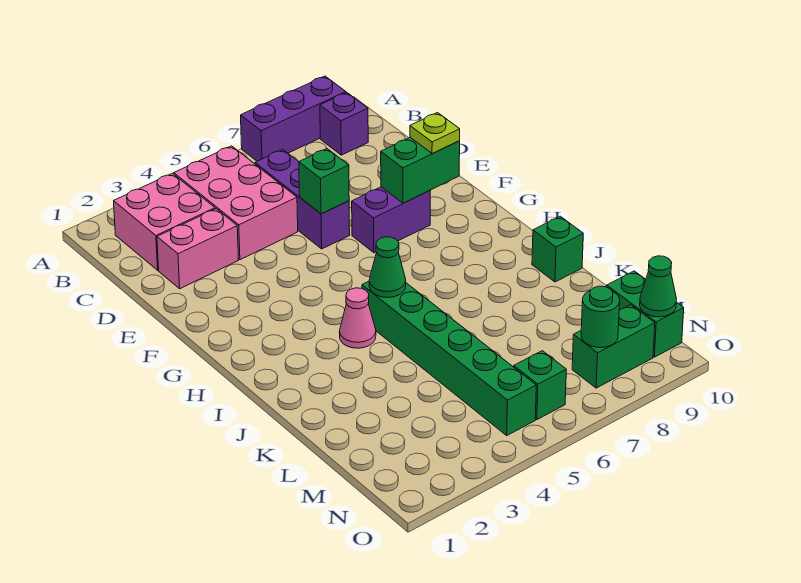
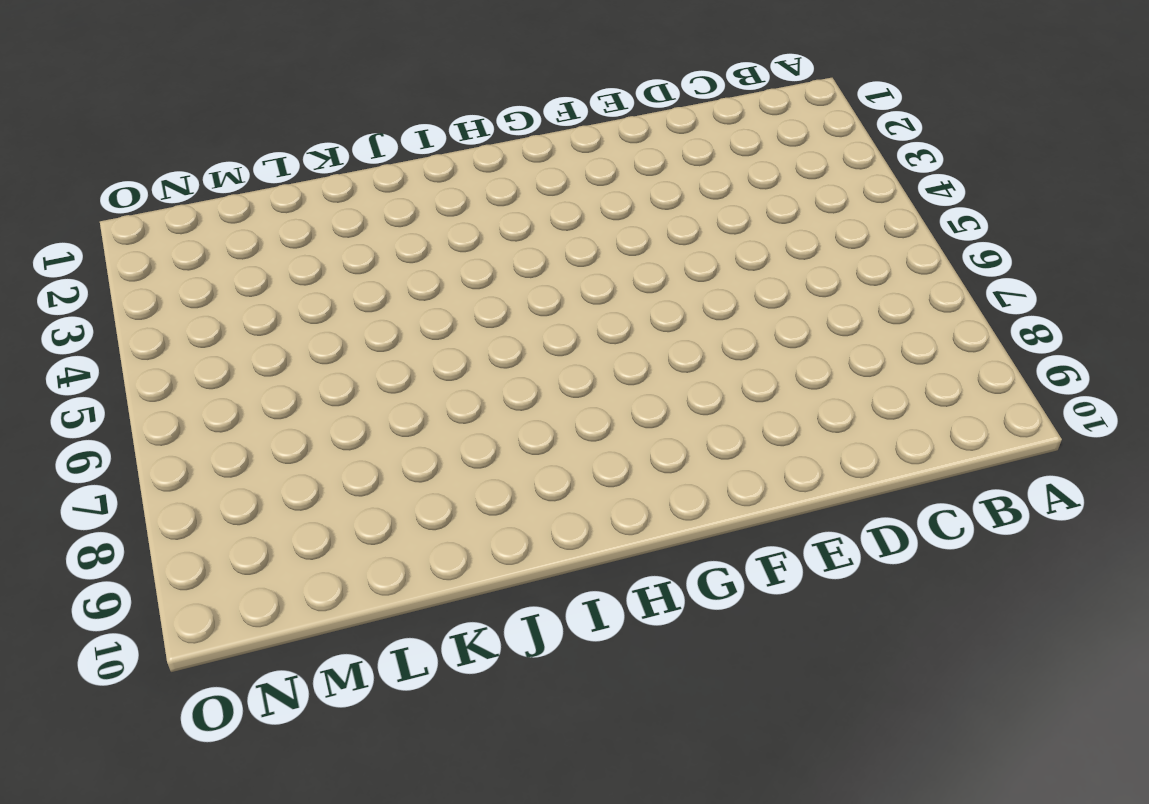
none -> purple 1x3 brick [241,76,346,161]
none -> pink 2x2 brick [114,173,215,270]
none -> pink 2x3 brick [174,146,298,260]

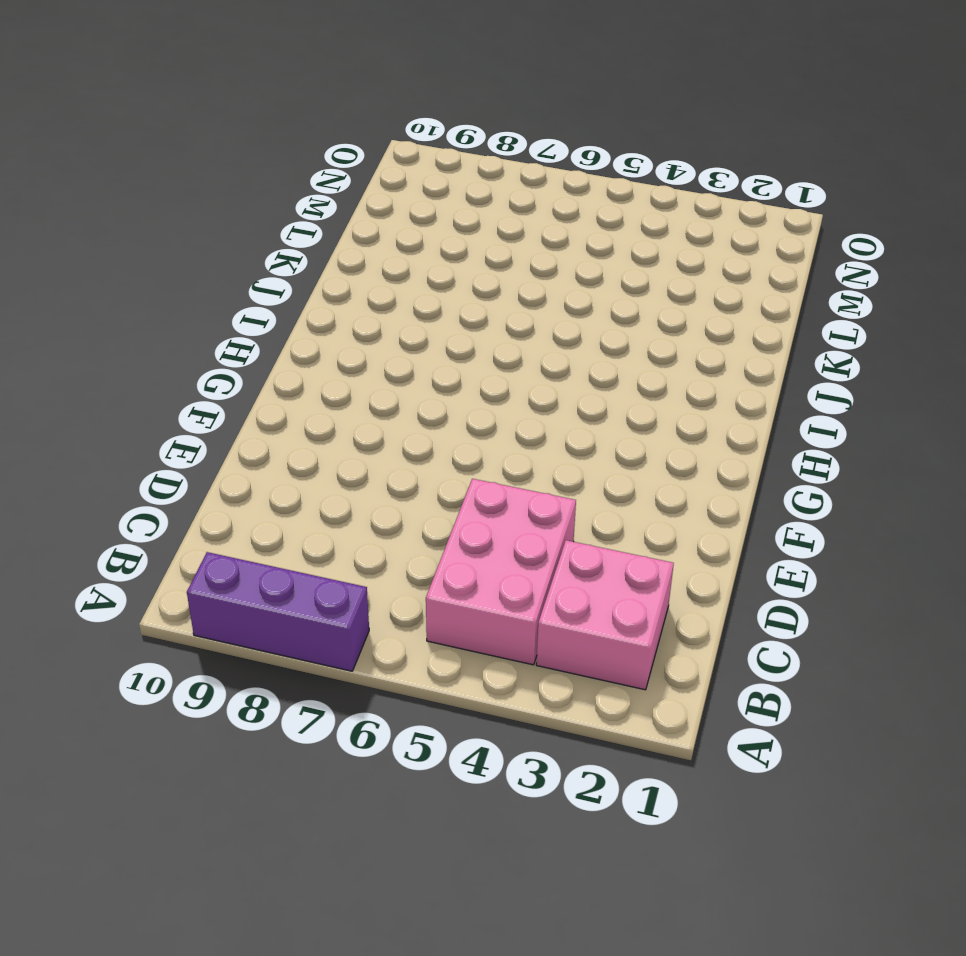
none -> purple 1x1 brick [320,93,368,155]
none -> purple 1x3 brick [255,149,350,249]
none -> pink 1x2 brick [157,209,239,289]

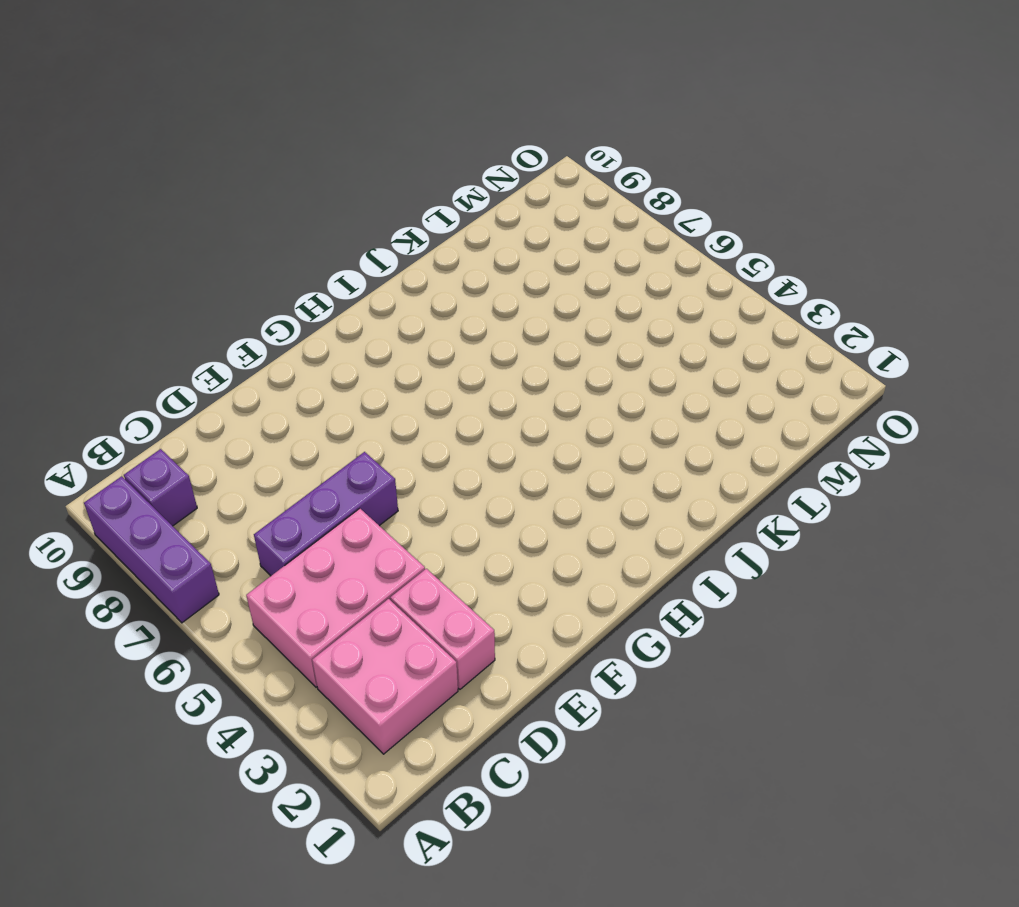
none -> purple 1x2 brick [352,187,430,253]
none -> pink 1x1 cone [339,288,376,348]
none -> green 1x6 brick [362,281,536,435]

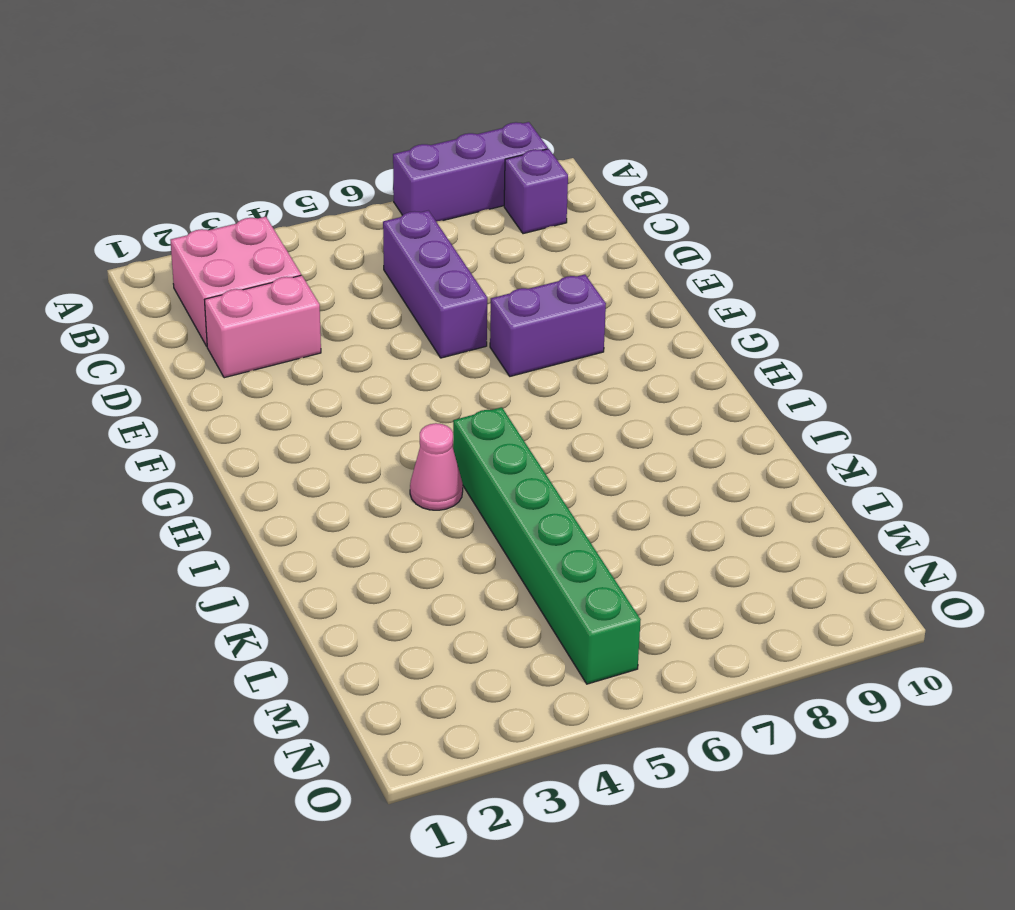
none -> pink 2x3 brick [174,146,298,260]
none -> green 1x1 brick [532,216,583,282]
none -> green 1x2 brick [607,271,684,357]

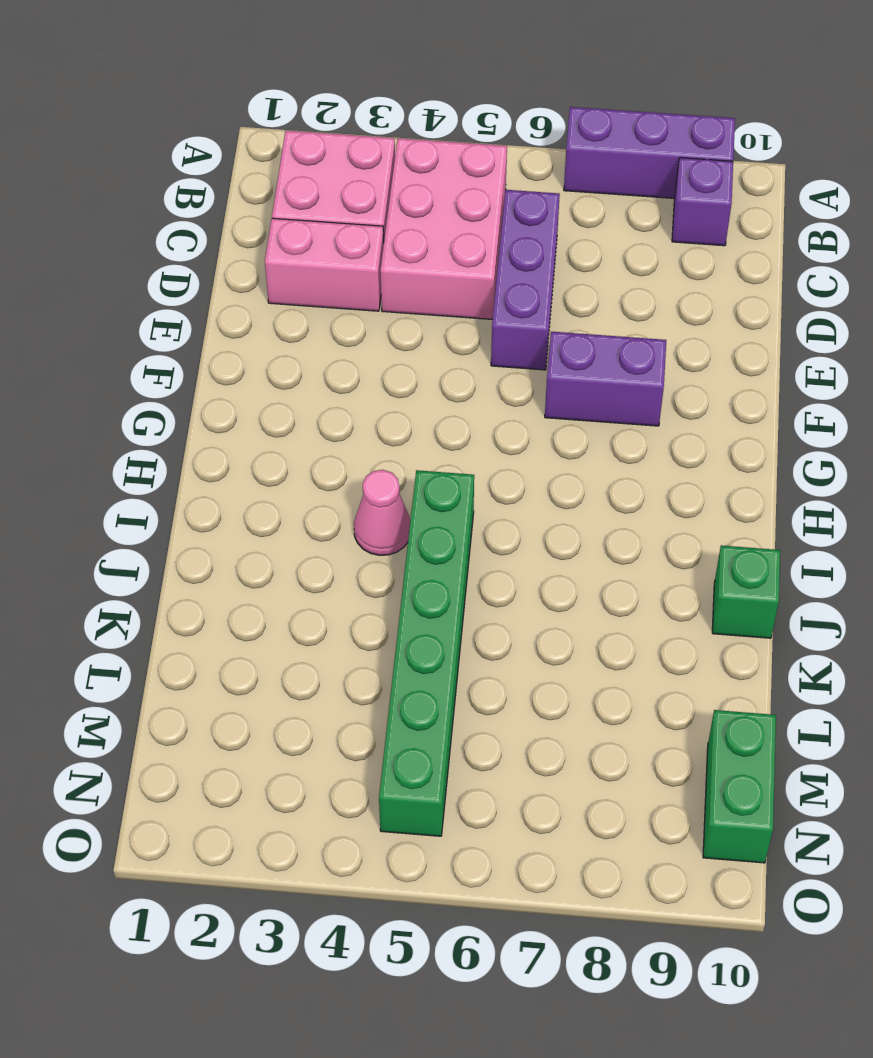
none -> green 1x1 brick [514,351,566,420]
none -> green 1x2 brick [572,305,655,388]
none -> green 1x1 brick [299,148,349,214]

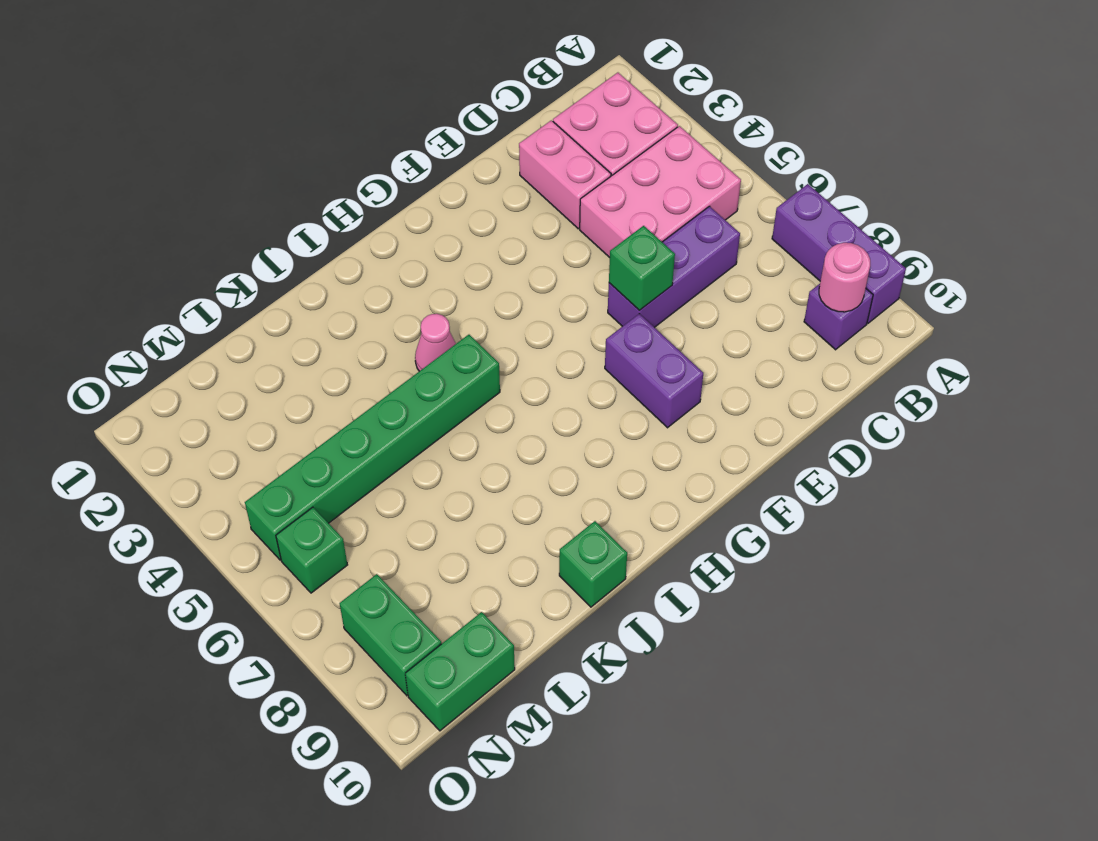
pink 1x1 round brick [819,243,870,312] -> none
none -> green 1x2 brick [381,138,460,203]
none -> green 1x1 cone [369,237,406,298]
none -> green 1x1 round brick [581,286,620,348]

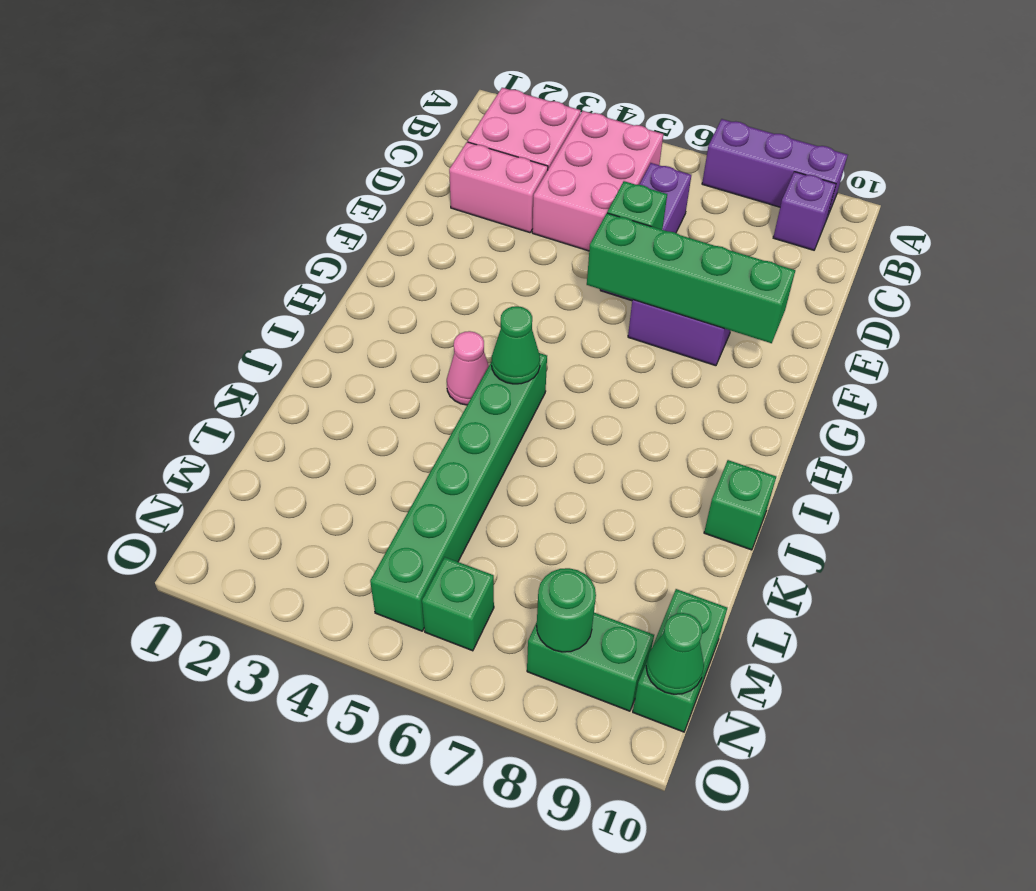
green 1x4 brick [587,213,795,343] -> green 1x2 brick [381,138,460,203]
none -> lime 1x1 plate [410,113,460,153]

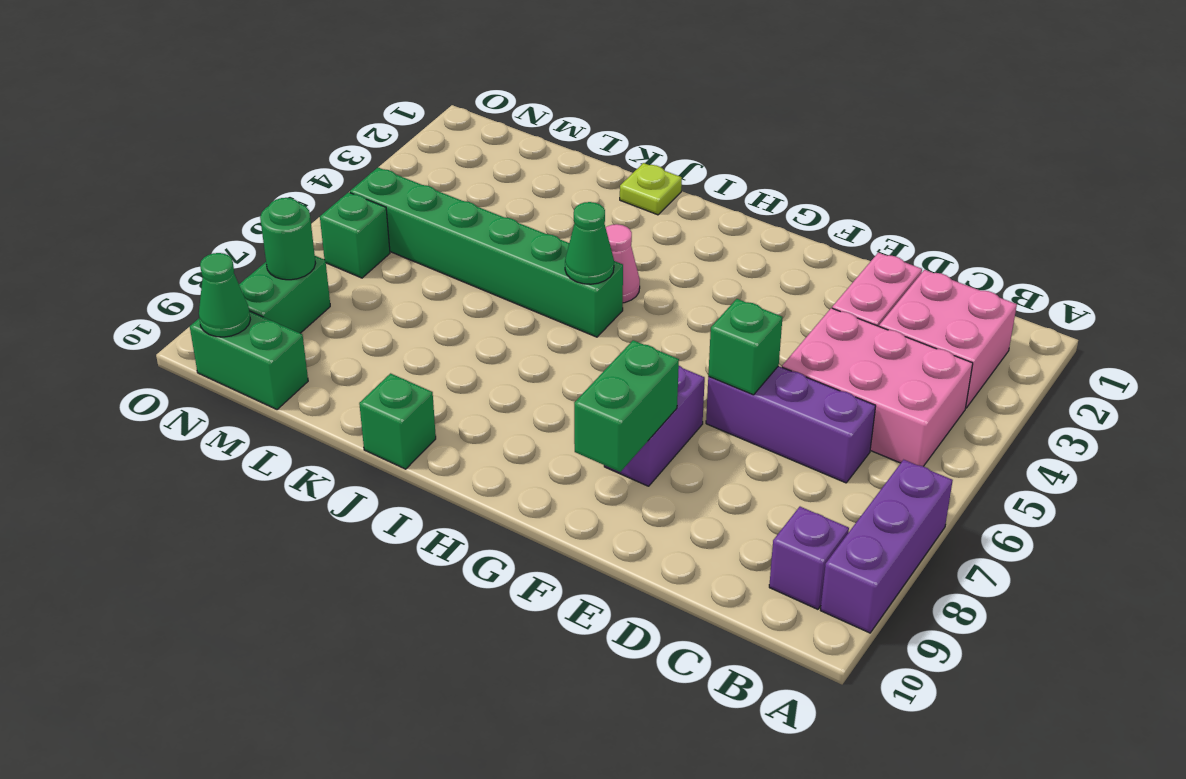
lime 1x1 plate [620,163,682,215] -> lime 1x1 plate moved to [410,113,460,153]

